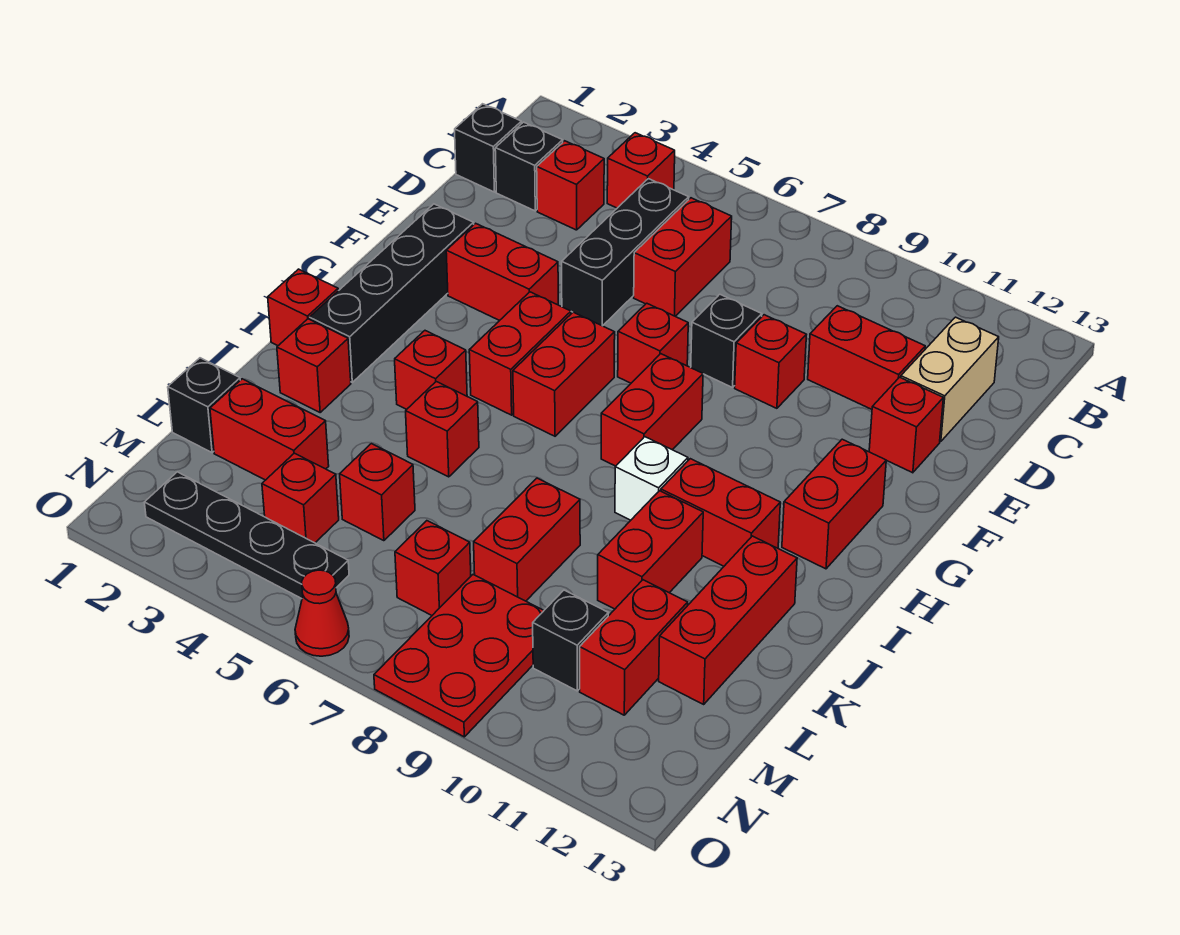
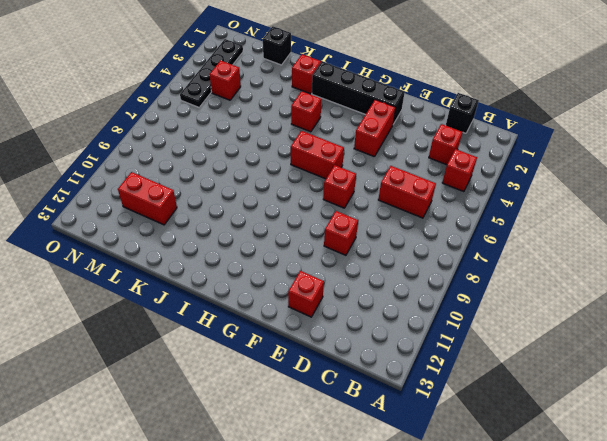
none -> black 1x1 brick [495,122,563,211]
none -> black 1x3 brick [562,179,689,326]
none -> tan 1x2 brick [901,317,999,442]
none -> red 1x2 brick [808,306,925,409]

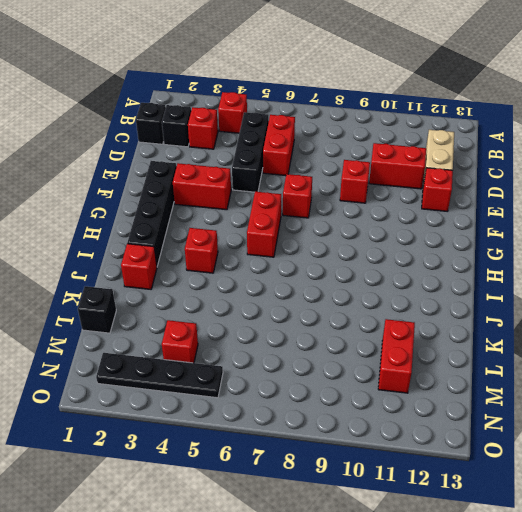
none -> black 1x1 brick [691,294,762,388]
none -> red 1x2 brick [469,292,571,415]
none -> red 1x2 brick [601,354,703,466]
none -> red 1x2 brick [782,439,886,569]

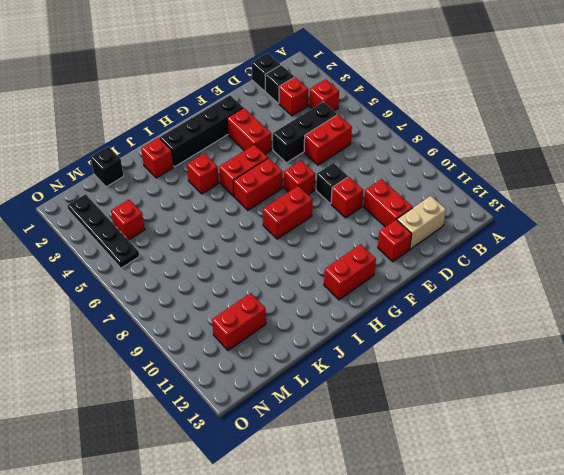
none -> red 1x1 brick [268,269,338,346]
none -> white 1x1 brick [615,437,688,520]
none -> red 1x2 brick [661,459,780,566]
none -> red 1x1 brick [406,382,479,477]

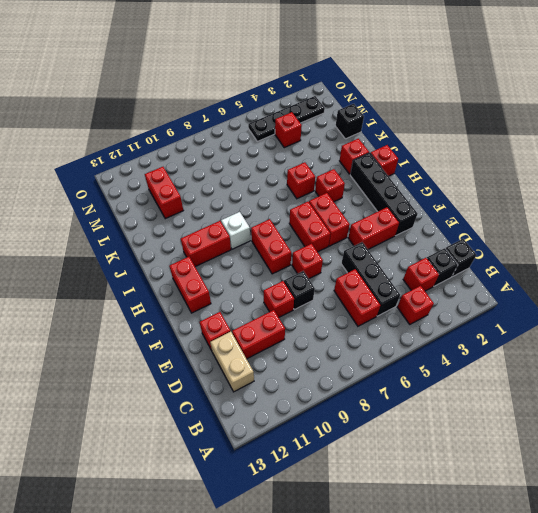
none -> red 1x2 brick [598,491,703,609]
none -> red 1x3 brick [659,536,797,704]
none -> red 1x2 brick [474,478,580,601]
none -> red 1x2 brick [210,379,329,480]

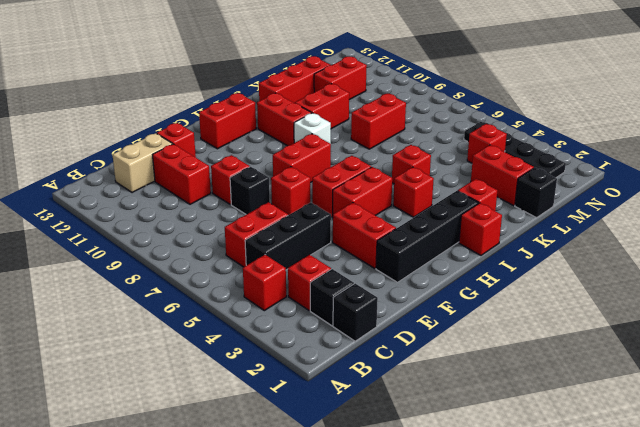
none -> red 1x1 brick [340,444,415,541]
none -> red 1x1 brick [395,521,471,615]
none -> red 2x3 plate [374,575,544,737]
none -> black 1x1 brick [533,590,608,691]

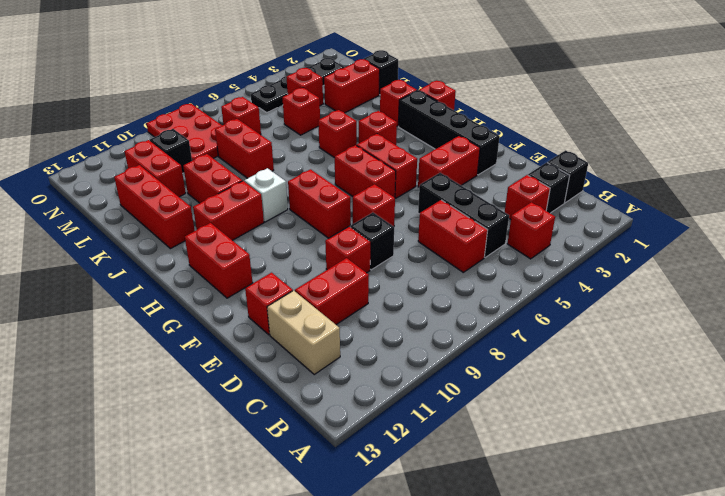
none -> red 1x1 cone [295,570,349,656]

